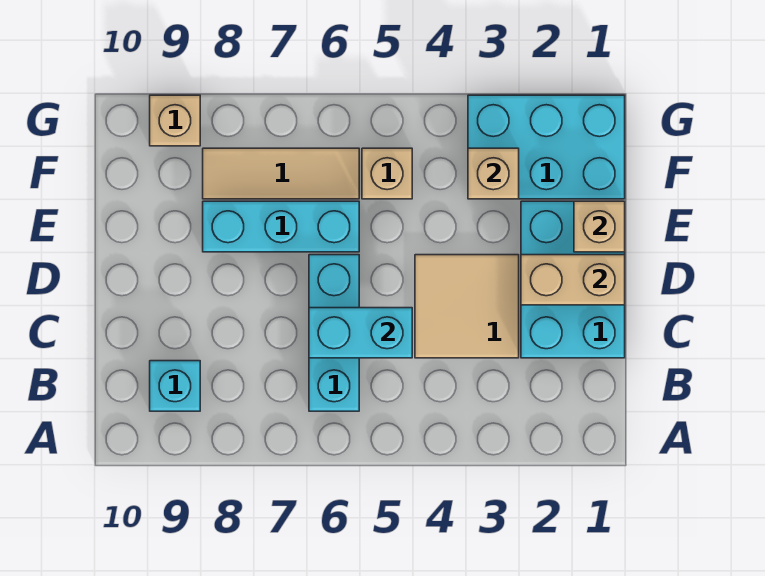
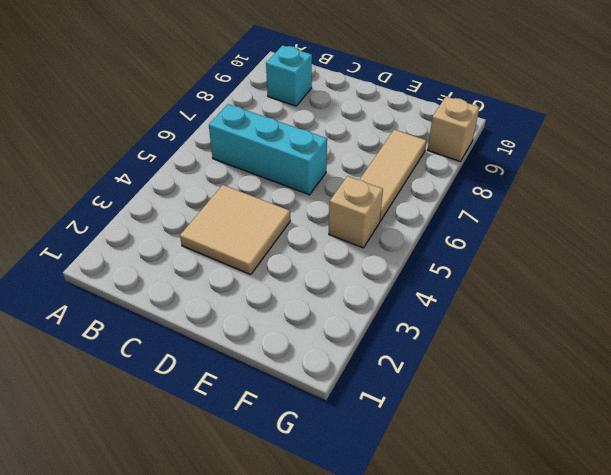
none -> cyan 2x3 brick [521,201,625,358]
none -> cyan 1x3 brick [203,201,359,252]
none -> cyan 2x3 brick [468,95,625,199]

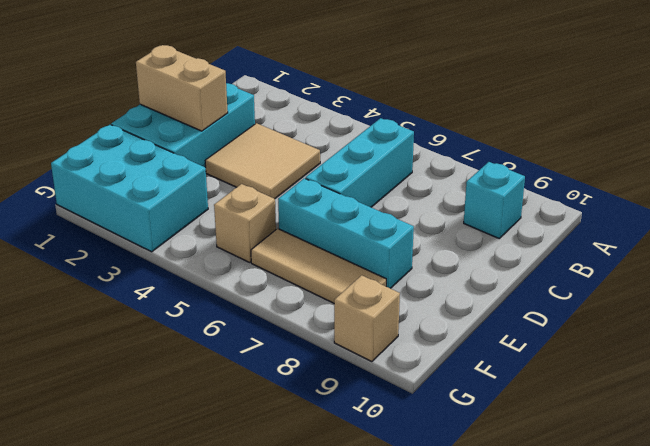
none -> cyan 1x2 brick [309,308,412,358]
none -> tan 1x1 brick [574,201,625,252]
none -> tan 1x1 brick [468,148,519,199]

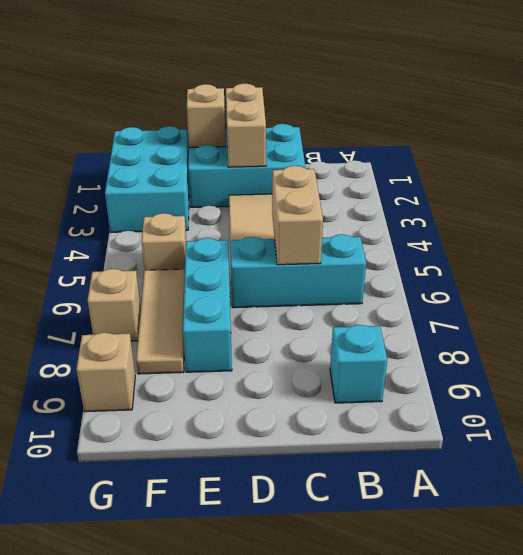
tan 1x2 brick [272,166,323,265] -> cyan 1x2 brick [309,308,412,358]
tan 1x1 brick [87,269,141,341] -> tan 1x1 brick moved to [468,148,519,199]

